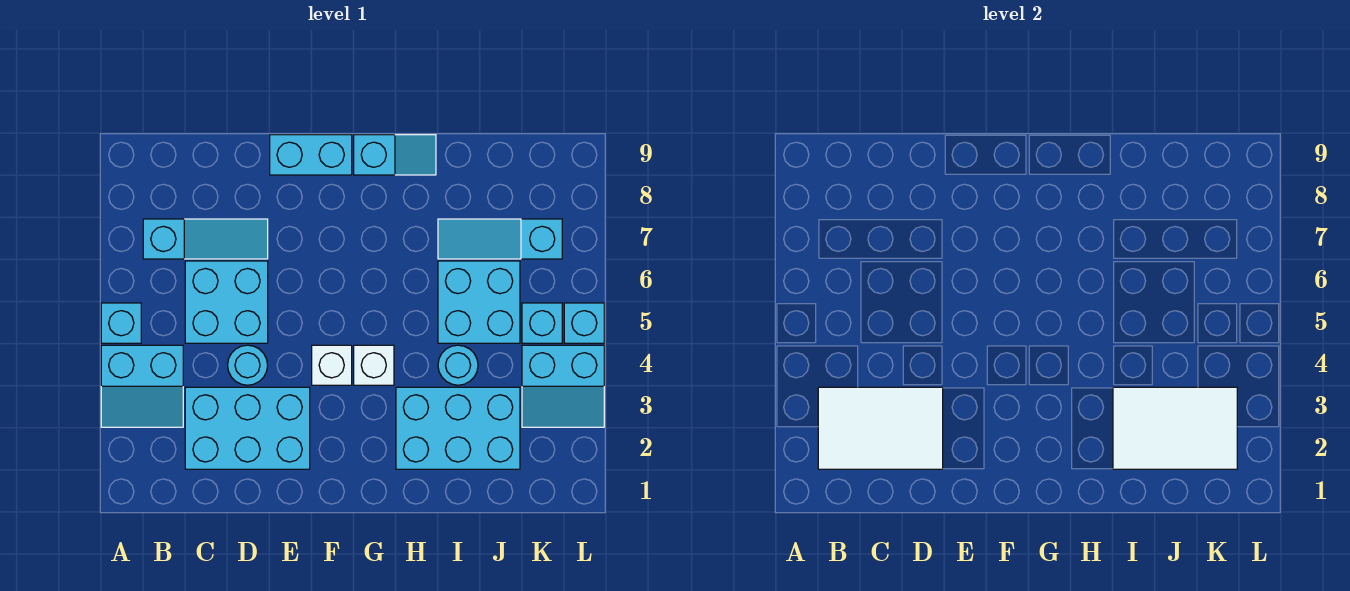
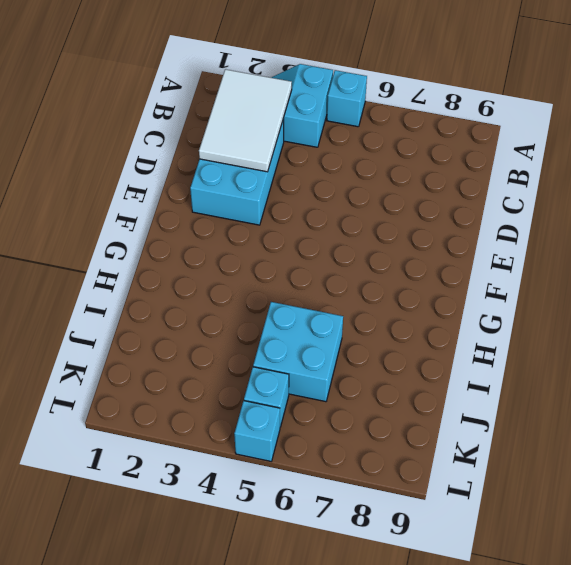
none -> cyan 1x3 slope [143,219,268,259]
none -> cyan 2x2 brick [185,261,268,343]
none -> cyan 1x1 round brick [228,345,268,385]

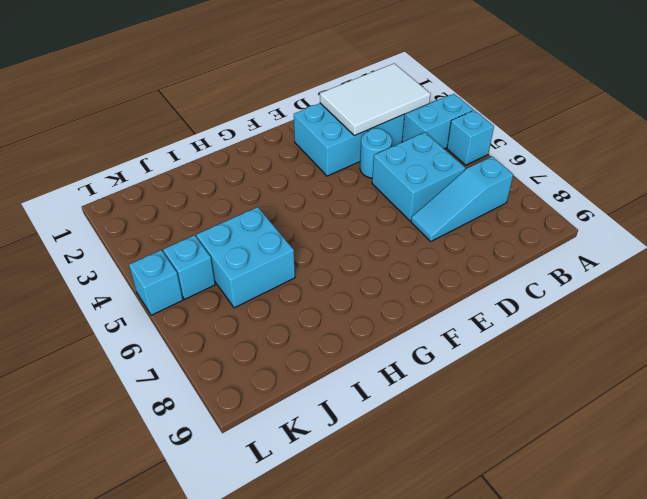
none -> cyan 1x2 brick [270,135,352,175]
none -> white 1x1 brick [312,345,352,385]
none -> white 1x1 brick [354,345,394,385]

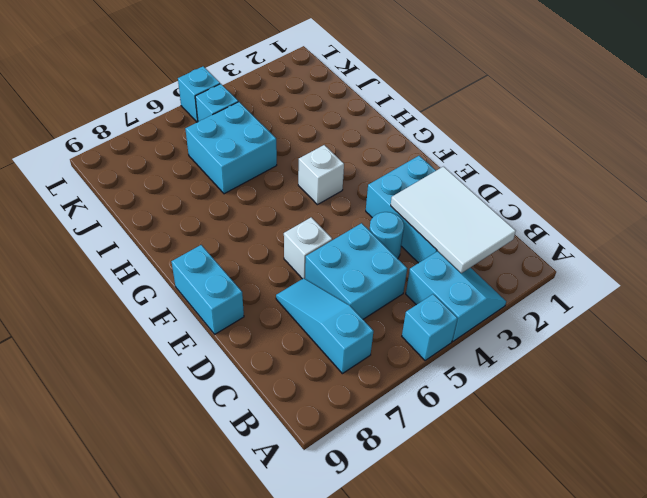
white 1x1 brick [284,217,332,279] -> white 1x1 brick moved to [312,345,352,385]
none -> cyan 1x2 slope [354,135,436,175]
none -> cyan 2x3 brick [396,387,520,469]
none -> cyan 1x1 round brick [438,345,478,385]

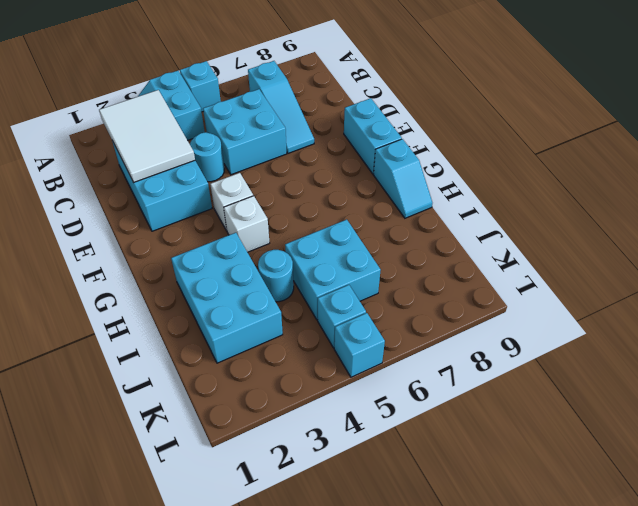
none -> cyan 1x3 slope [438,219,562,259]
none -> cyan 2x2 slope [522,345,604,427]
none -> white 2x3 tile [1113,387,1237,469]

